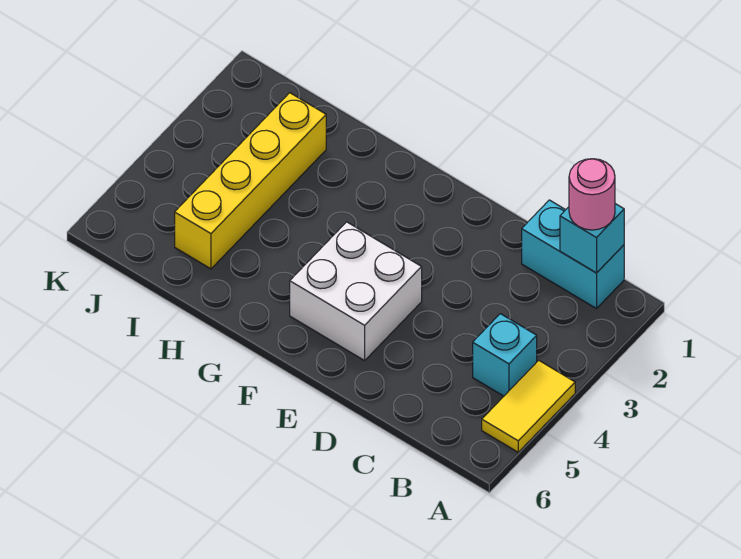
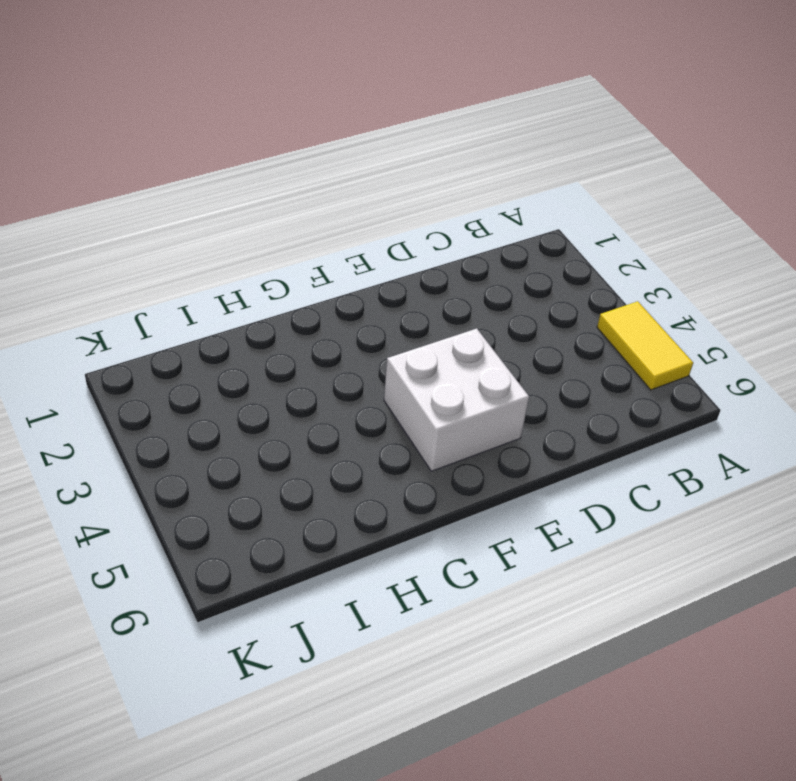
none -> cyan 1x2 brick [522,200,624,309]
none -> cyan 1x1 brick [473,314,537,396]

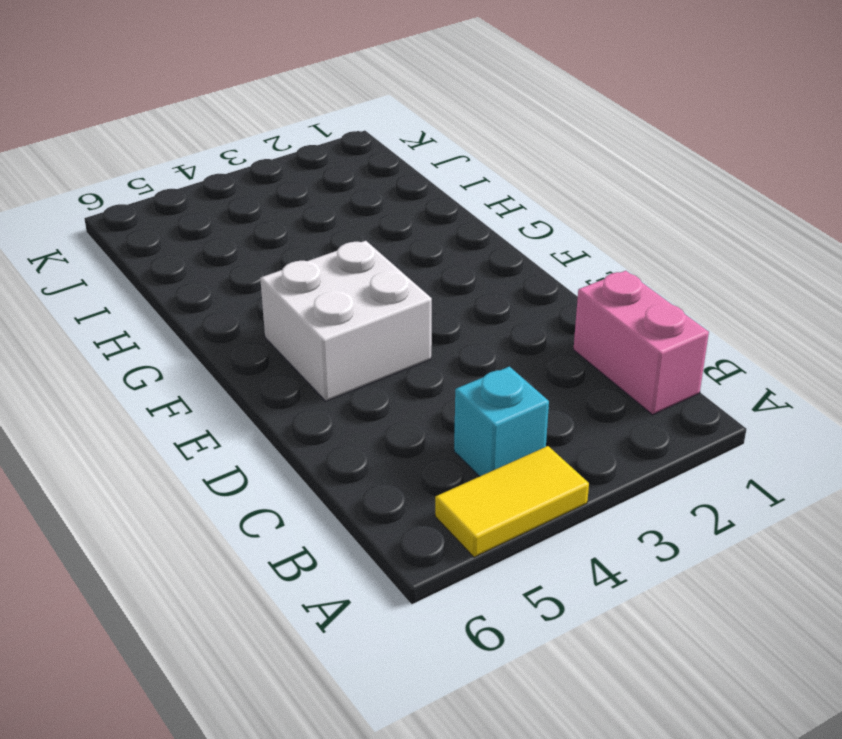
pink 1x2 brick [573,271,709,415] -> cyan 1x2 brick [522,200,624,309]
none -> yellow 1x4 brick [175,93,326,269]
none -> cyan 1x1 brick [560,204,624,273]

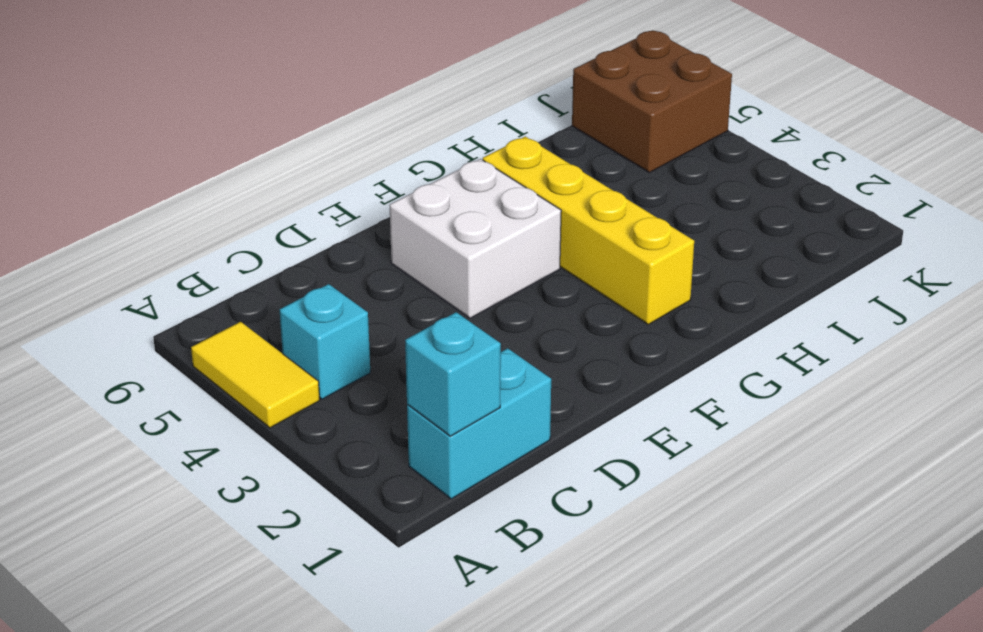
yellow 1x4 brick [483,137,694,324] -> yellow 1x4 brick moved to [175,93,326,269]
brown 2x2 brick [572,30,732,173] -> none
none -> pink 1x1 round brick [569,159,615,230]

